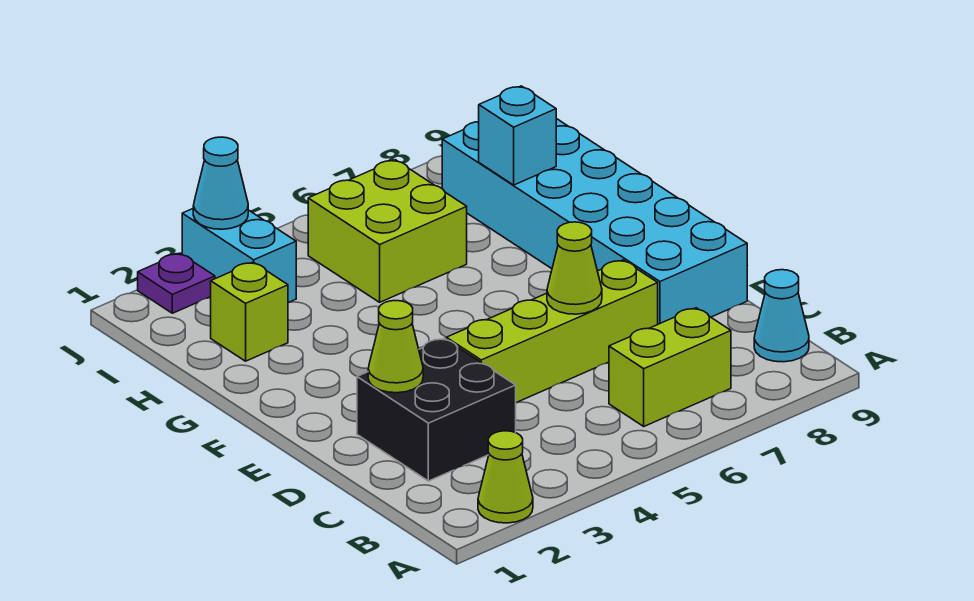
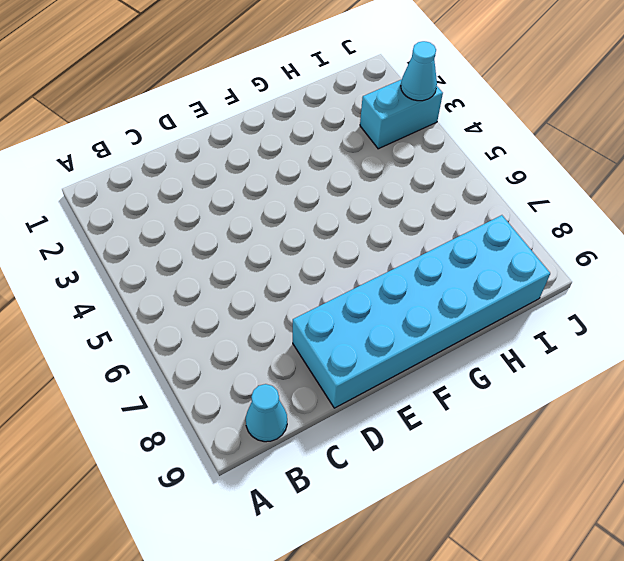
none -> lime 1x1 cone [478,431,533,523]
none -> lime 1x2 brick [609,308,731,426]
none -> black 2x2 brick [357,338,516,481]

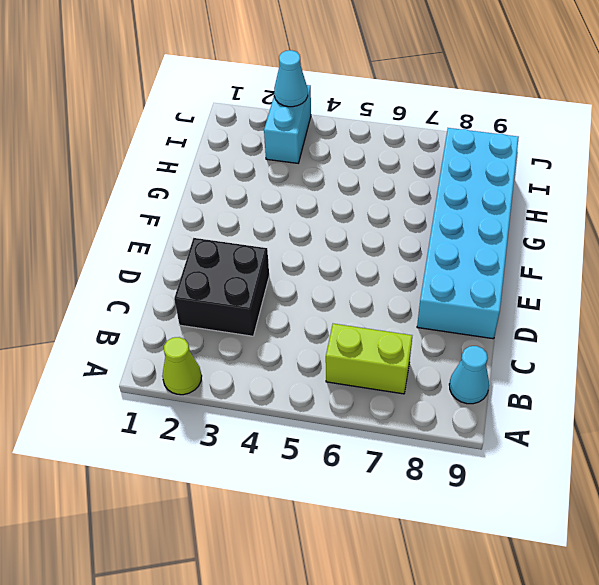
none -> lime 1x4 brick [446,260,658,403]
none -> lime 1x1 brick [211,262,288,361]
none -> lime 2x2 brick [308,160,467,302]

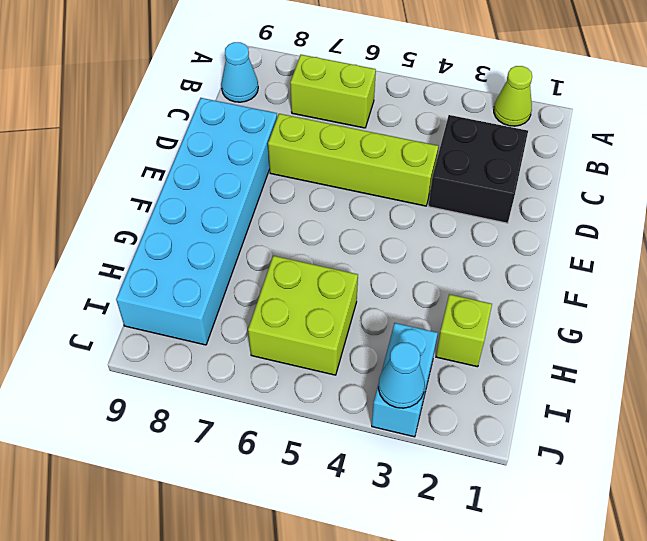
none -> purple 1x1 plate [138,253,215,313]
none -> lime 1x1 cone [368,301,423,393]
none -> lime 1x1 cone [547,222,602,314]

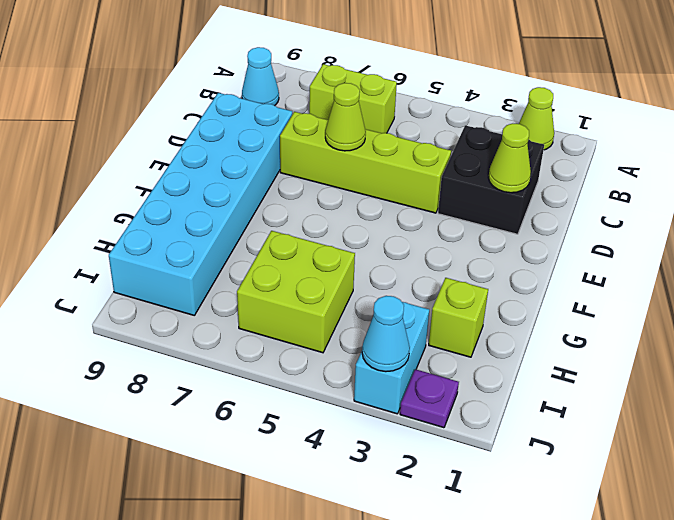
none -> cyan 1x1 brick [479,86,556,185]

